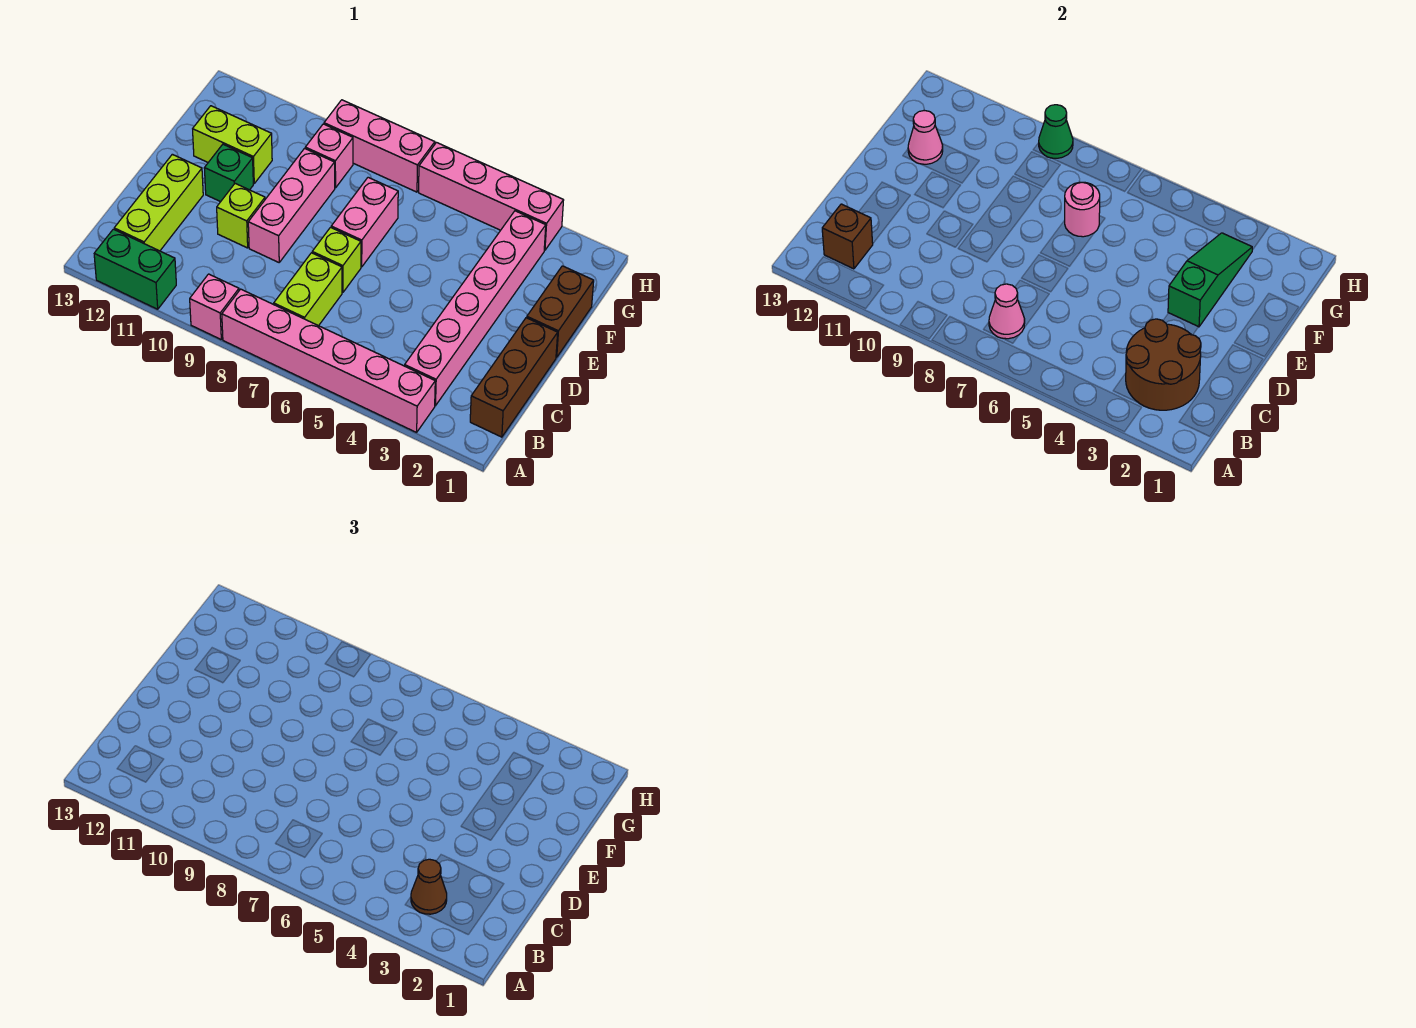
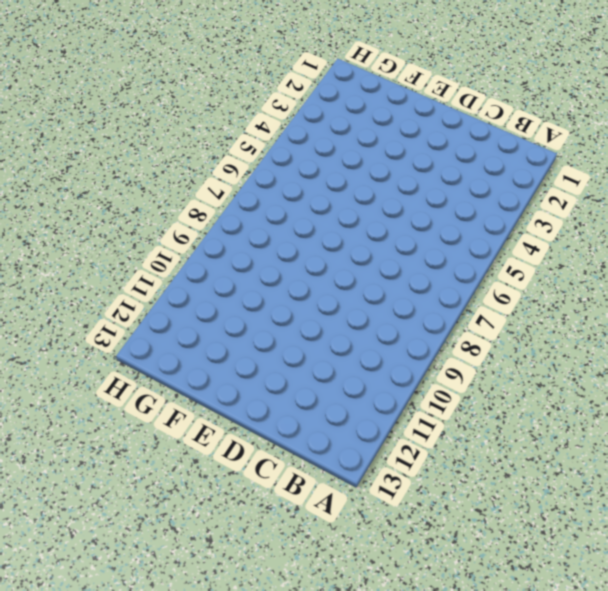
none -> pink 1x6 brick [222,289,435,432]
none -> pink 1x1 brick [190,274,239,339]
none -> green 1x2 brick [94,229,176,309]

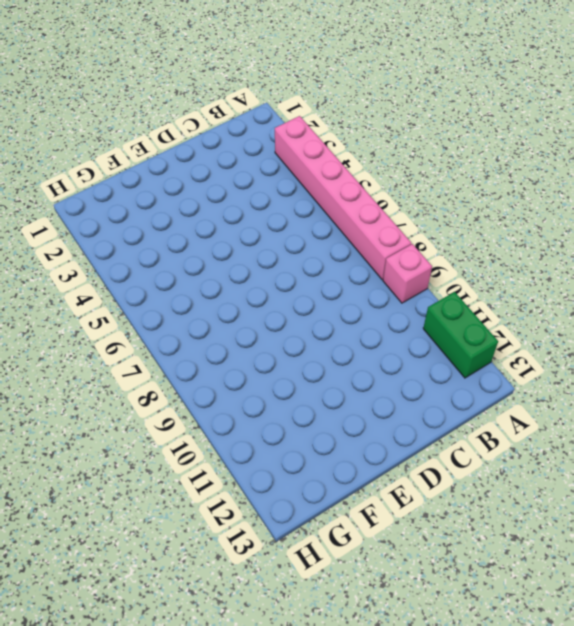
none -> brown 1x3 brick [470,318,558,437]
none -> pink 1x6 brick [405,211,546,406]
none -> lime 1x2 brick [274,253,342,326]

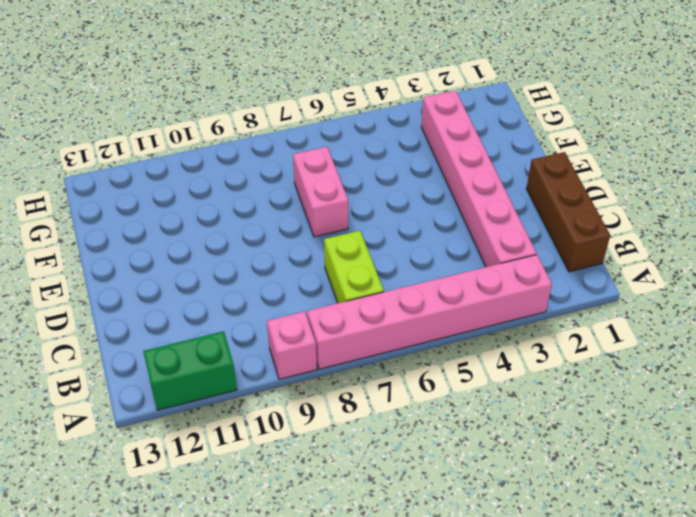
none -> lime 1x3 brick [114,154,203,251]
none -> lime 1x1 brick [312,227,361,292]
none -> pink 1x3 brick [248,148,335,262]

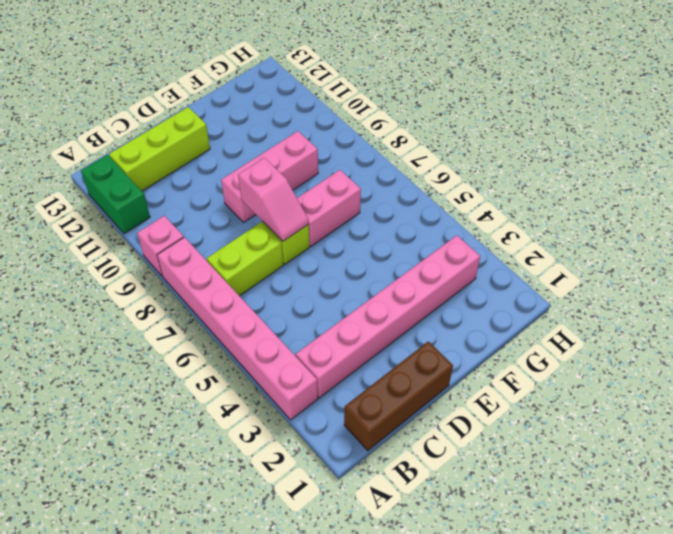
pink 1x2 slope [238,158,309,241] -> none
none -> lime 1x1 brick [217,183,265,248]
none -> brown 1x2 brick [527,266,594,357]
none -> green 1x1 brick [204,144,253,202]

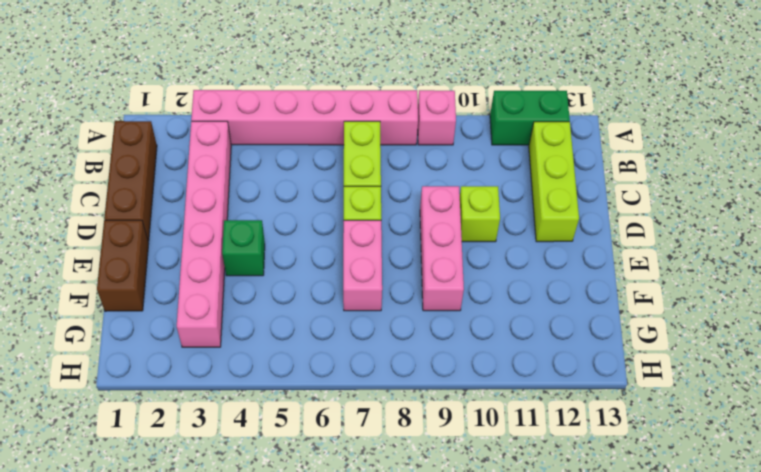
green 1x1 brick [222,220,265,276] -> green 1x1 brick moved to [204,144,253,202]
none -> lime 1x2 brick [193,106,272,184]
none -> pink 1x1 brick [305,124,353,188]
none -> pink 1x4 brick [419,143,564,250]

